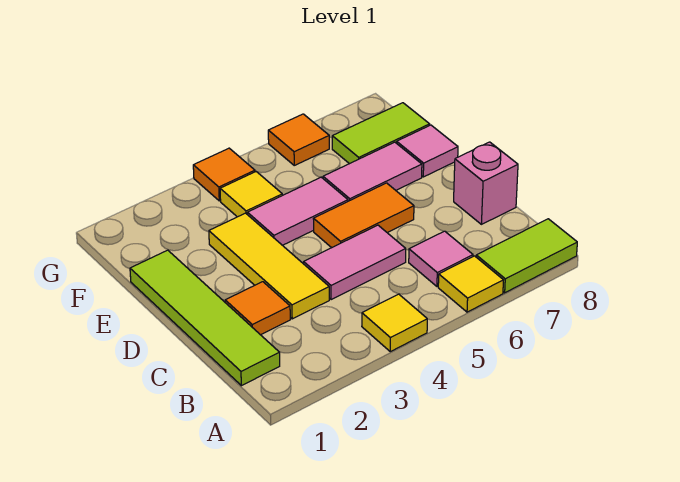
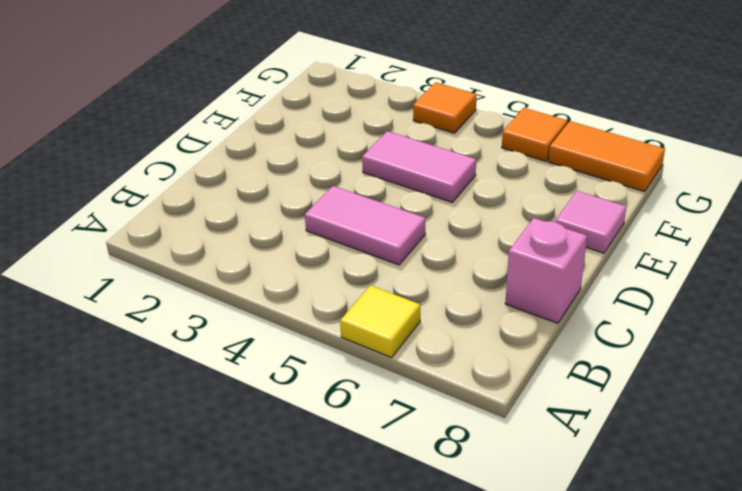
orange 1x2 tile [549,121,665,192] -> orange 1x2 tile moved to [313,183,414,248]
none -> yellow 1x1 tile [362,294,427,352]
none -> lime 1x2 tile [476,219,577,293]
none -> lime 1x4 tile [130,250,280,386]

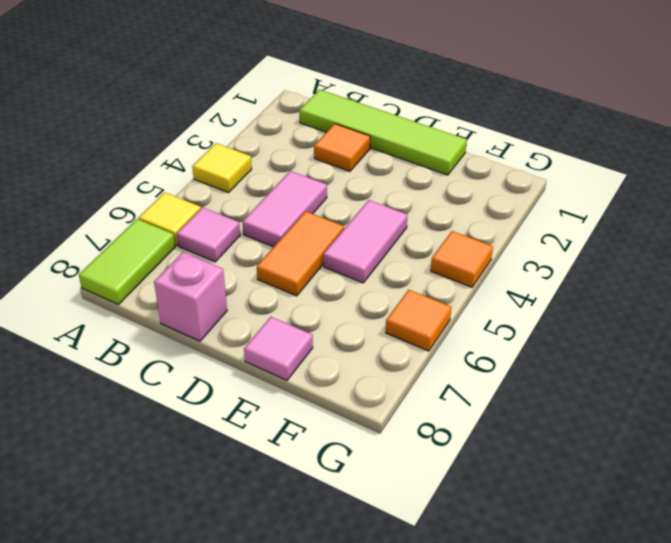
none -> yellow 1x3 tile [209,213,329,319]
none -> pink 1x2 tile [323,142,422,201]
none -> yellow 1x1 tile [220,172,282,217]

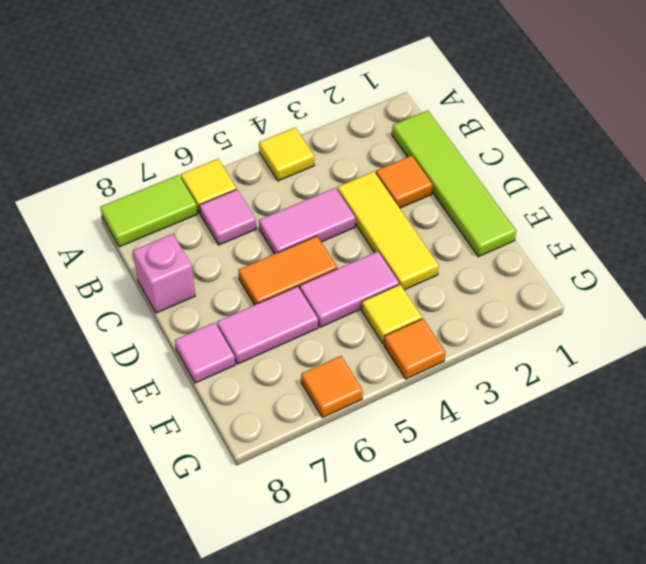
none -> lime 1x2 tile [332,103,430,164]

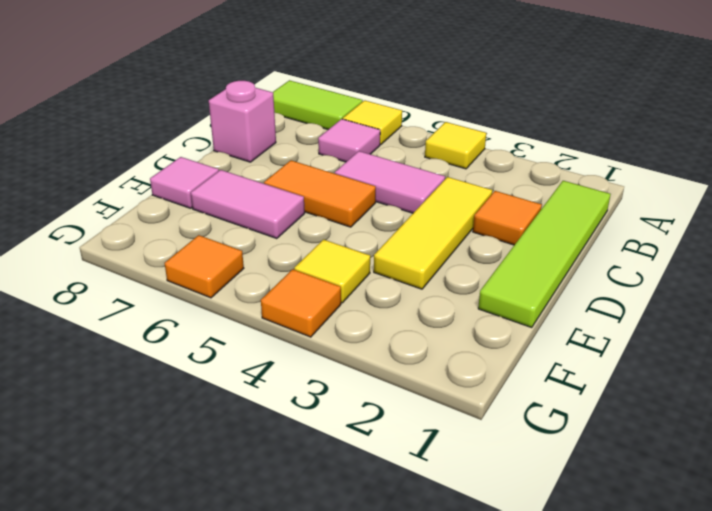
none -> pink 1x2 tile [247,177,348,245]
none -> lime 1x2 tile [332,103,430,164]

